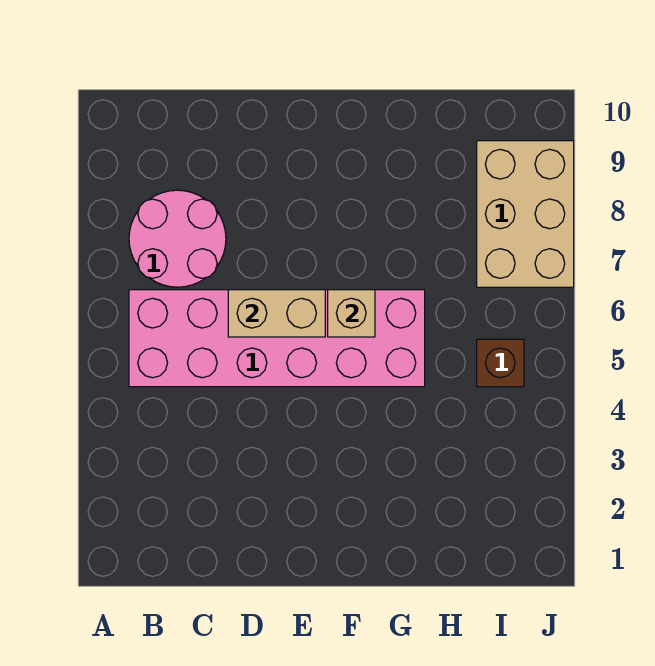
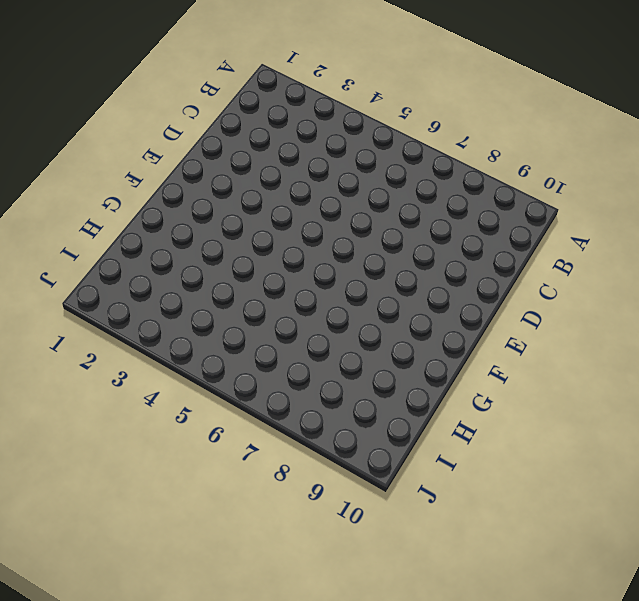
none -> pink 2x6 brick [129,290,425,387]
none -> pink 2x2 round brick [129,190,226,287]

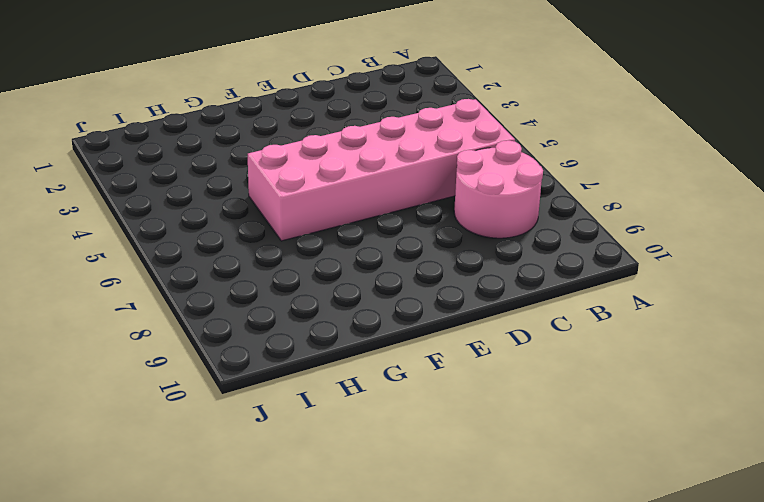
none -> brown 1x1 brick [477,339,524,387]
none -> tan 2x3 brick [477,141,574,287]

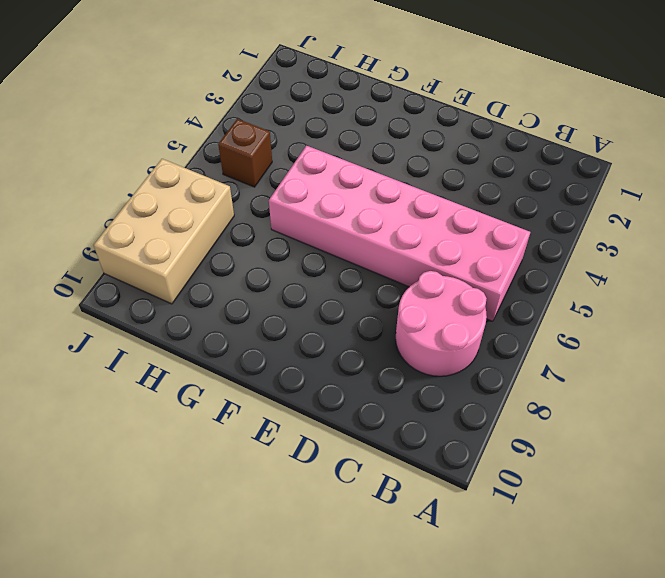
none -> tan 1x2 brick [228,290,325,337]
none -> tan 1x1 brick [328,290,375,337]

